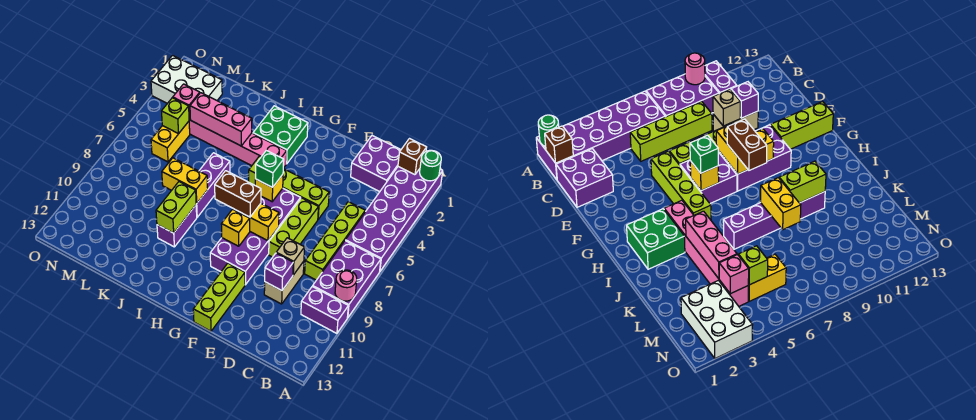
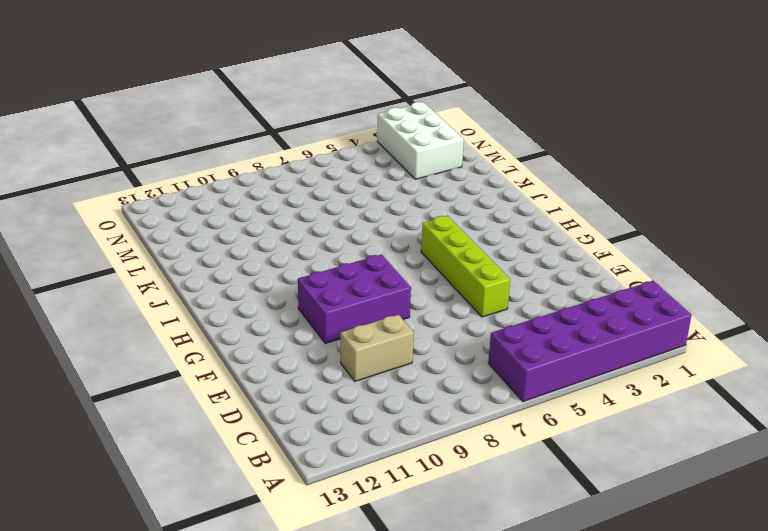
none -> purple 2x3 brick [313,241,381,318]
none -> purple 1x2 brick [301,286,348,333]
none -> purple 2x2 brick [351,136,401,192]
none -> lime 1x4 brick [305,202,365,280]

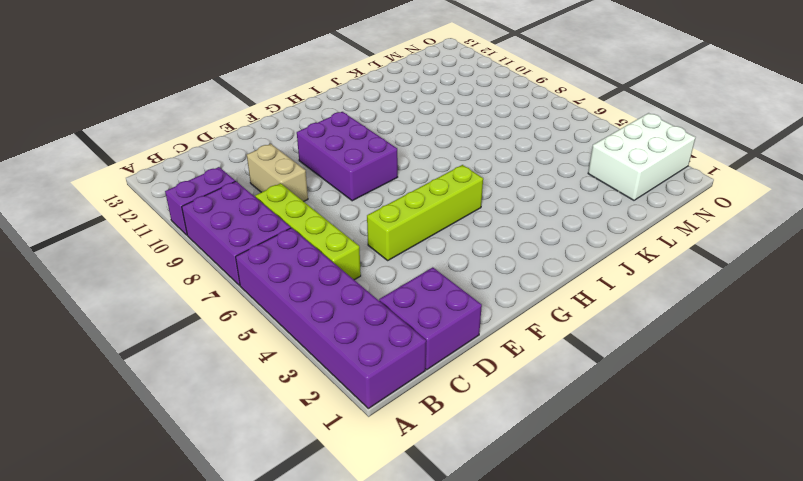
none -> lime 1x3 brick [269,198,318,257]
none -> purple 2x2 brick [261,188,301,227]
none -> lime 1x3 brick [193,263,245,331]
none -> green 2x2 brick [253,106,308,164]

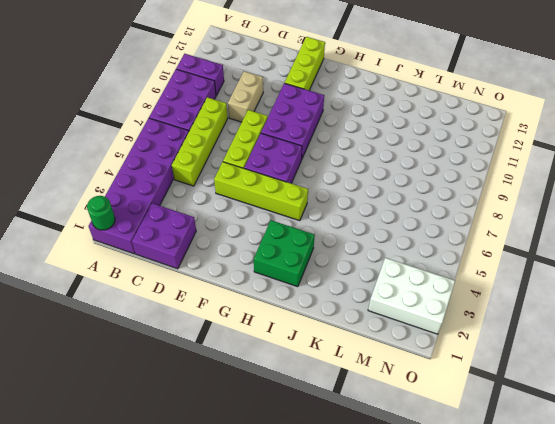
none -> pink 1x6 brick [189,119,287,168]
none -> purple 1x3 brick [196,153,230,217]
none -> purple 1x2 brick [157,205,197,247]
none -> yellow 1x2 brick [151,121,190,162]

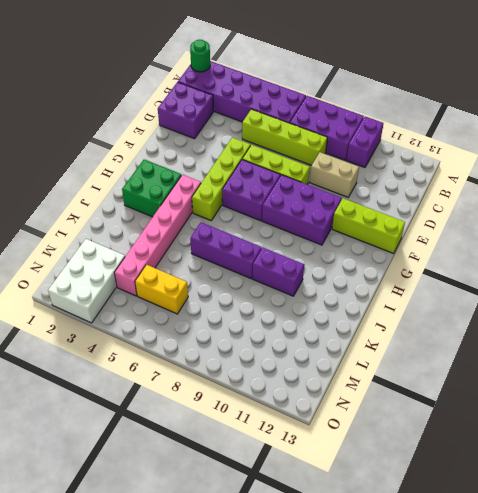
none -> pink 1x1 round brick [335,270,357,301]
none -> brown 1x1 brick [398,139,427,175]
none -> tan 1x1 brick [276,238,305,275]
none -> purple 1x1 brick [265,253,293,291]

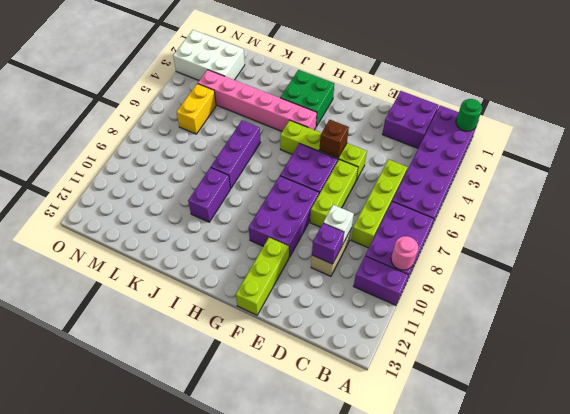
white 1x1 brick [323,205,354,245] -> tan 1x1 brick [276,238,305,275]
brown 1x1 brick [319,120,349,158] -> brown 1x1 brick moved to [398,139,427,175]
none -> yellow 1x2 brick [233,204,279,241]
none -> yellow 1x1 brick [255,174,283,202]
none -> yellow 1x1 brick [221,209,250,246]
none -> pink 1x3 brick [190,93,252,146]

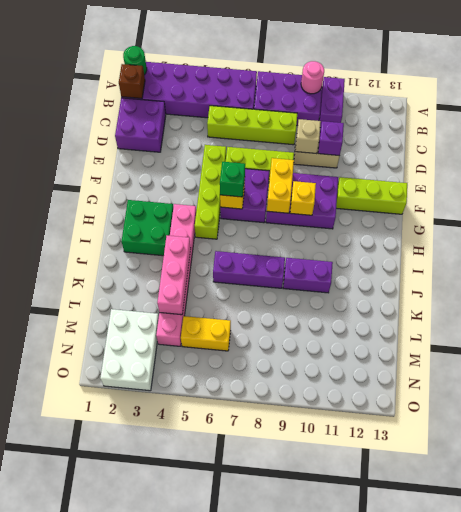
none -> yellow 1x2 brick [162,158,208,203]
none -> lime 1x2 brick [156,182,197,233]
none -> pink 1x1 brick [173,84,200,120]
none -> lime 1x1 brick [162,98,189,134]

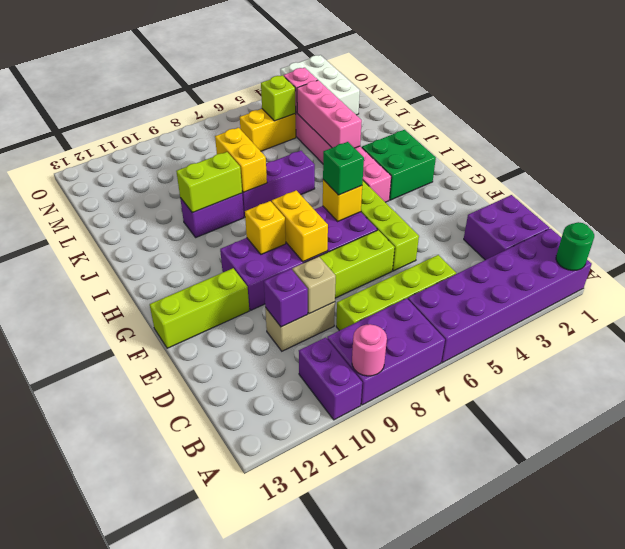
none -> brown 1x1 brick [398,139,427,175]
none -> brown 1x2 brick [215,171,261,217]

